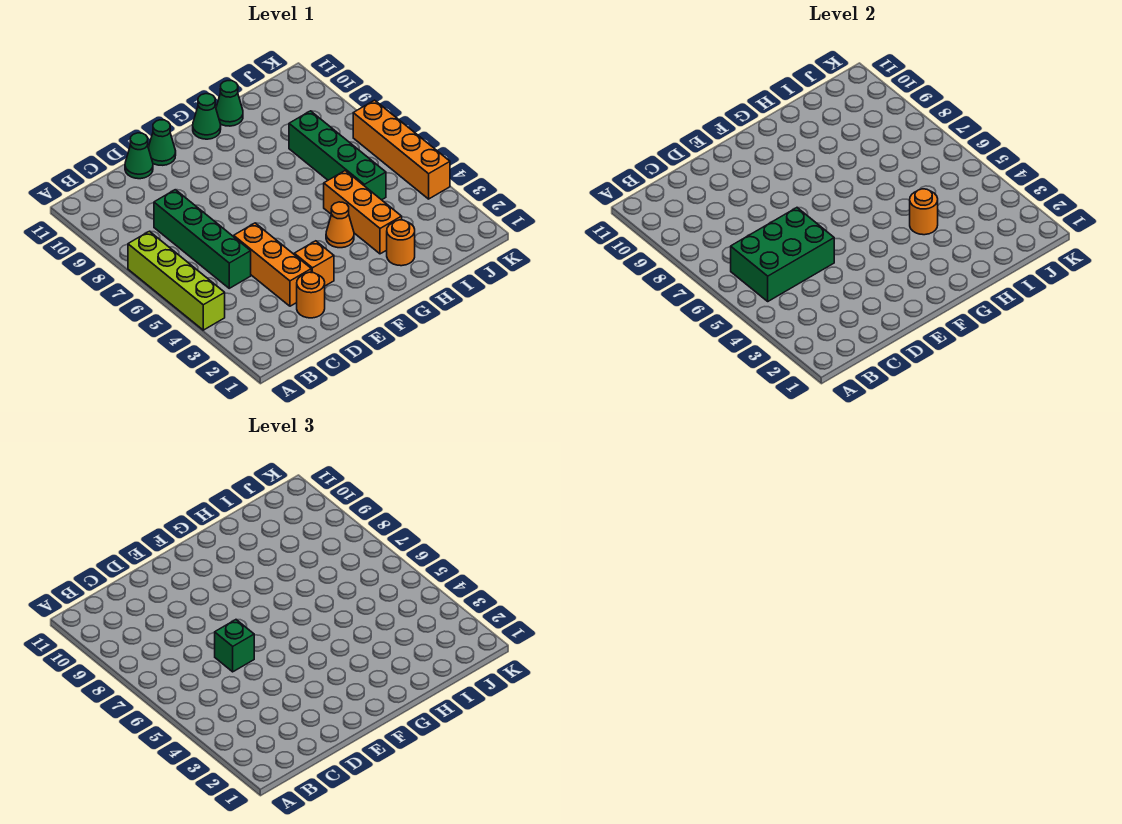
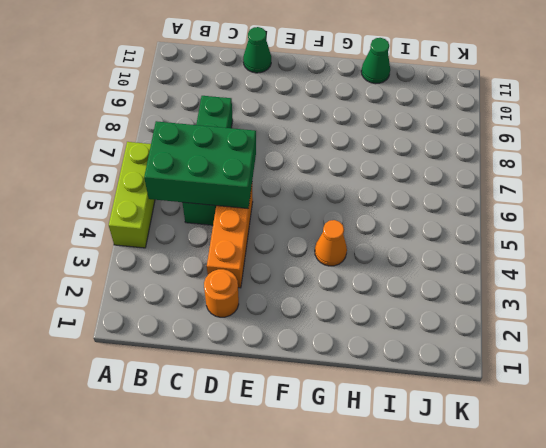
lime 1x3 brick [109,142,155,248] -> lime 1x4 brick [128,231,225,330]
none -> orange 1x1 brick [294,241,334,286]
none -> green 1x1 cone [148,120,176,165]
none -> green 1x1 cone [193,94,221,139]

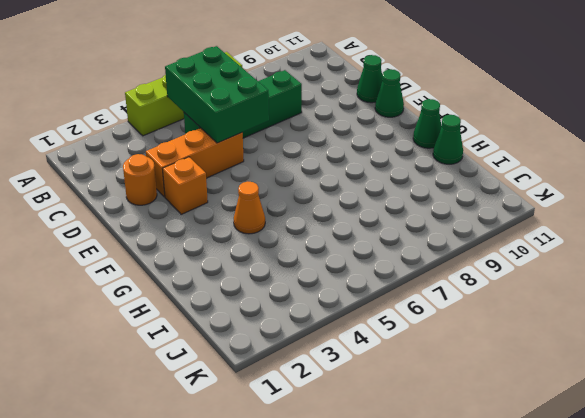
none -> orange 1x1 round brick [387,220,415,266]
none -> orange 1x3 brick [324,171,402,254]
none -> green 1x4 brick [289,111,386,200]

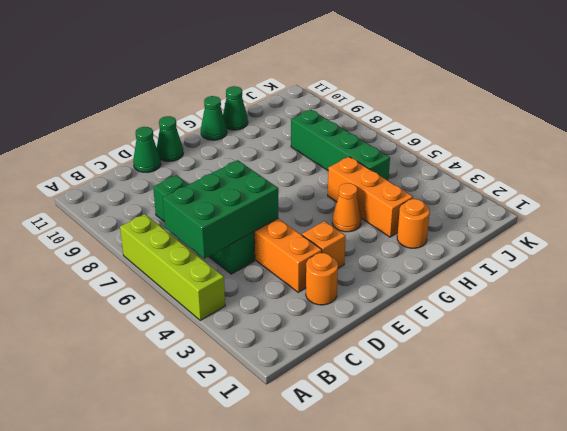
none -> orange 1x4 brick [353,100,450,199]
none -> orange 1x1 round brick [910,189,938,235]
none -> green 1x1 brick [215,620,254,672]

